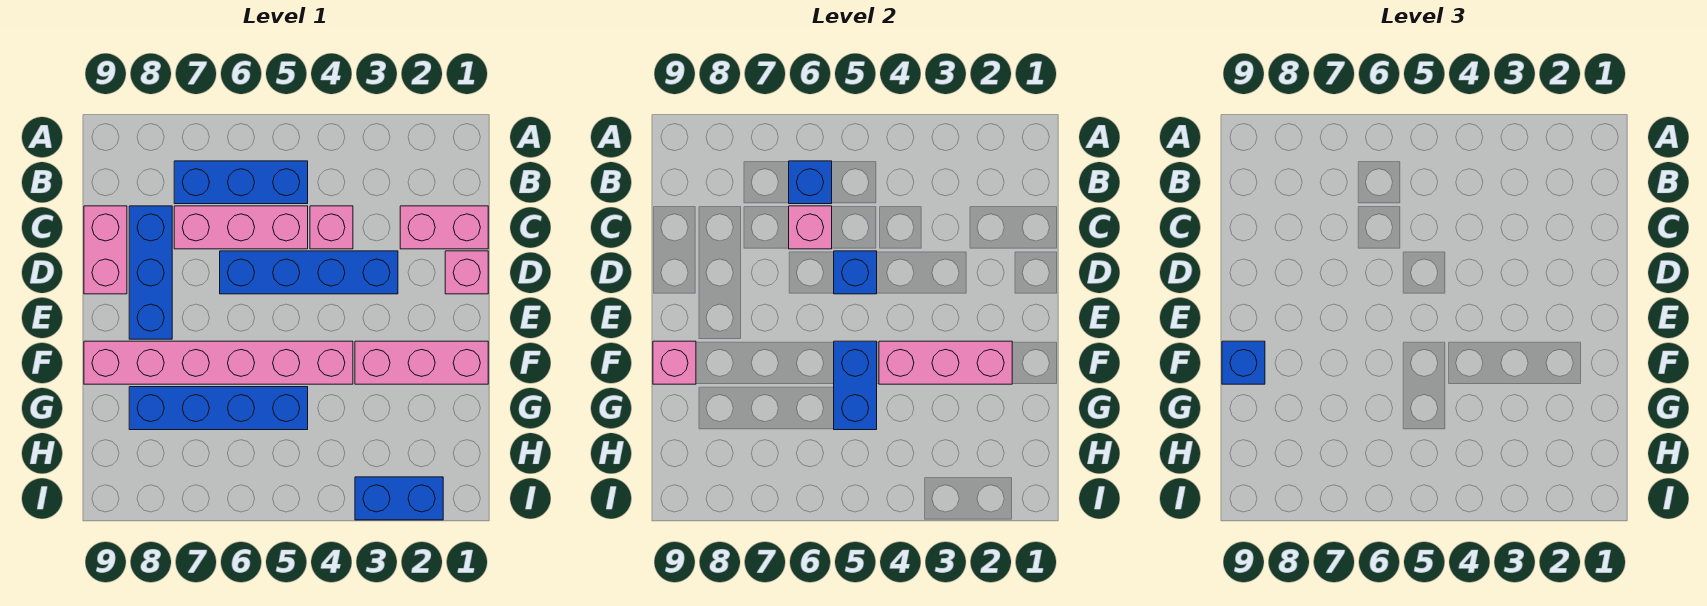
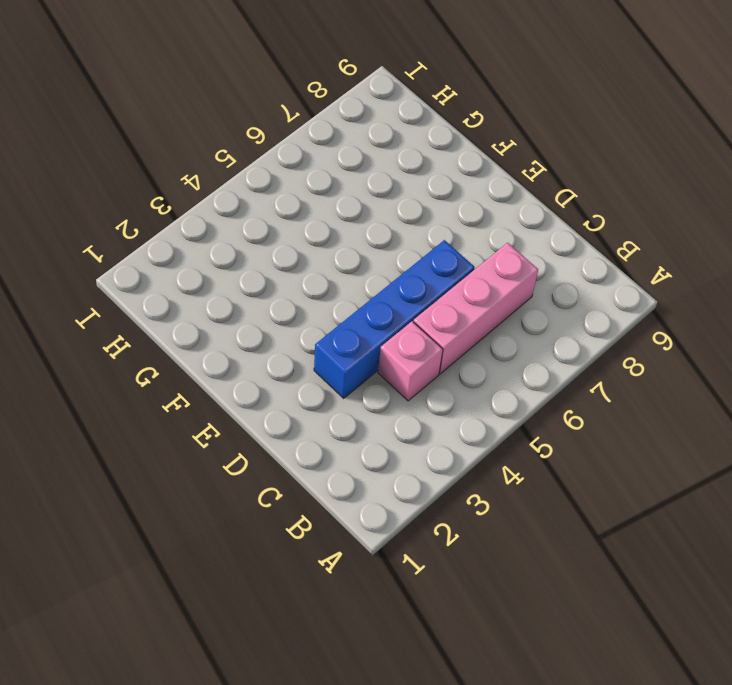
none -> blue 1x3 brick [174,161,308,204]
none -> pink 1x2 brick [400,206,488,249]
none -> blue 1x3 brick [129,206,172,339]

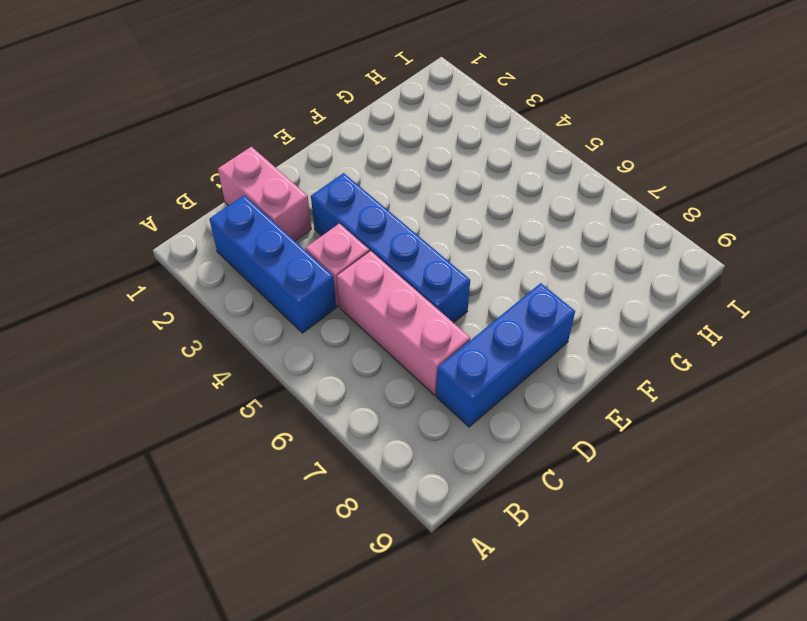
blue 1x3 brick [210,195,336,333] -> blue 1x3 brick moved to [174,161,308,204]
none -> pink 1x2 brick [84,206,127,294]
none -> pink 1x1 brick [445,251,488,294]
none -> pink 1x3 brick [355,341,488,384]

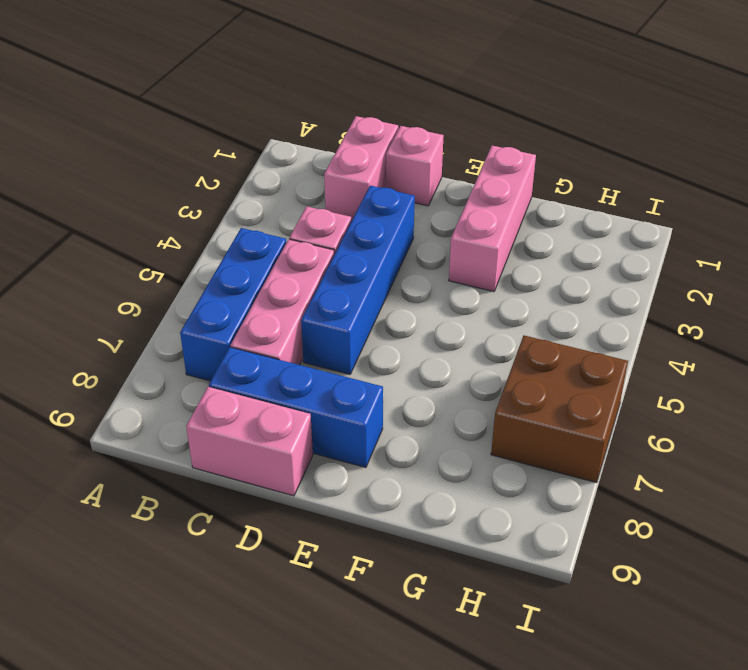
brown 2x2 brick [491,336,628,483] -> none
none -> pink 1x6 brick [84,341,353,384]
none -> blue 1x4 brick [129,387,308,430]
none -> blue 1x2 brick [355,477,443,520]

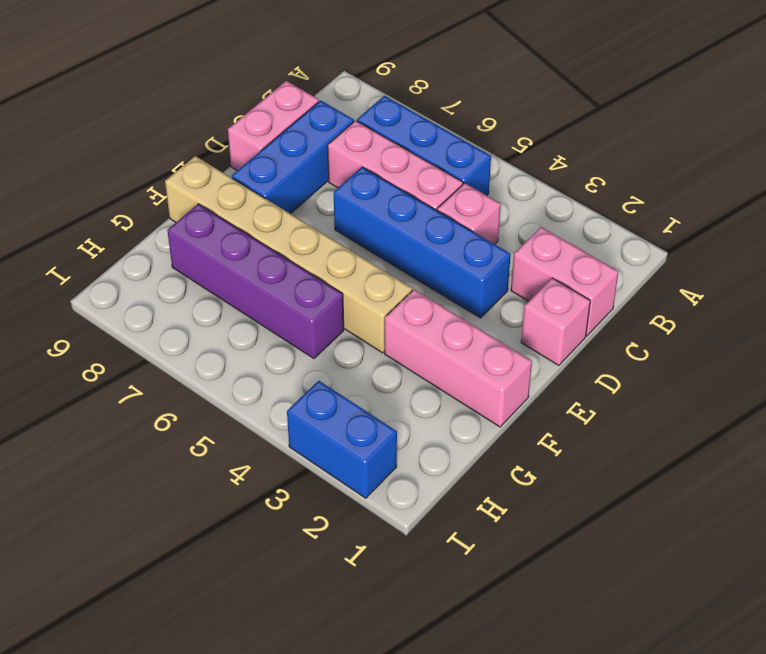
tan 1x6 brick [165,156,412,353] -> pink 1x6 brick [84,341,353,384]
purple 1x4 brick [167,204,344,359] -> blue 1x4 brick [129,387,308,430]
none -> blue 1x1 brick [789,161,832,204]
none -> pink 1x1 brick [789,206,832,249]
none -> blue 1x1 brick [834,251,877,294]

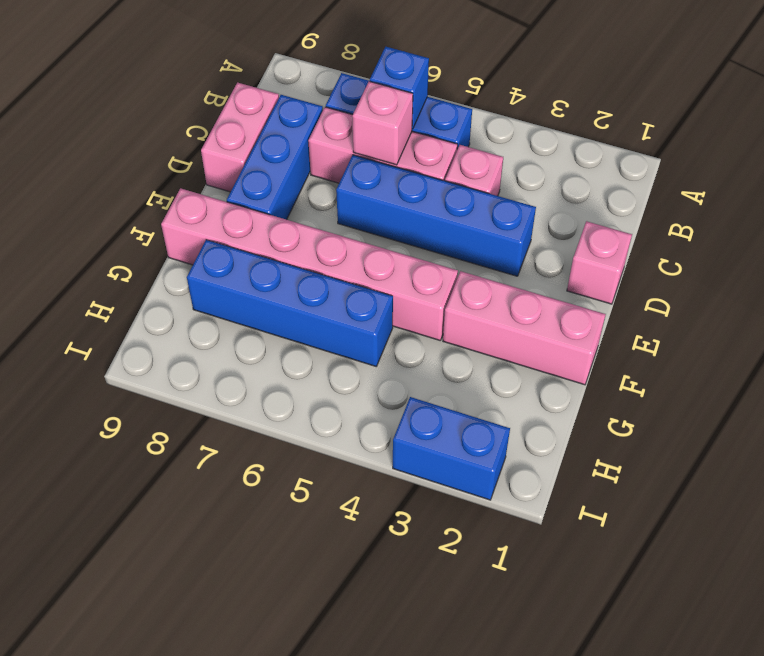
none -> pink 1x2 brick [400,206,488,249]
none -> blue 1x1 brick [834,251,877,294]
none -> pink 1x3 brick [879,341,1012,384]

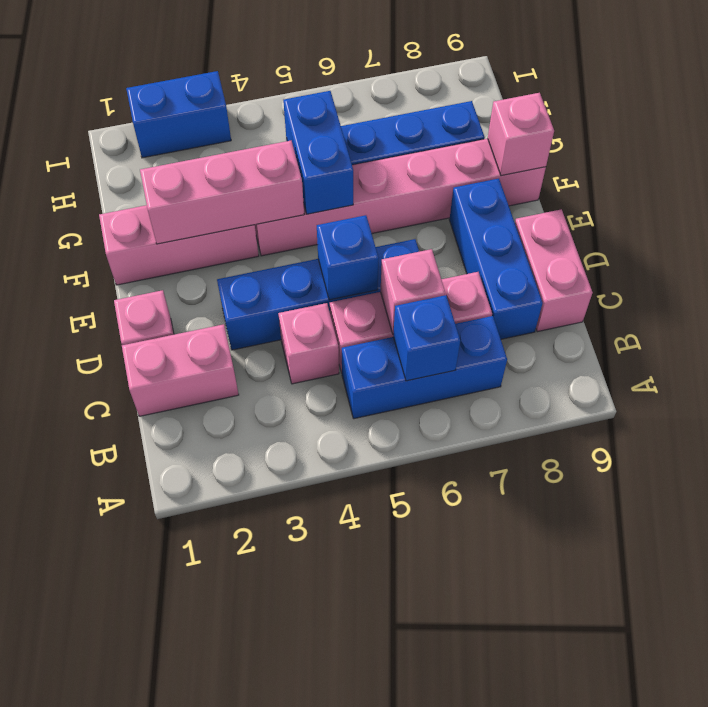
none -> blue 1x1 brick [1222,341,1265,384]

